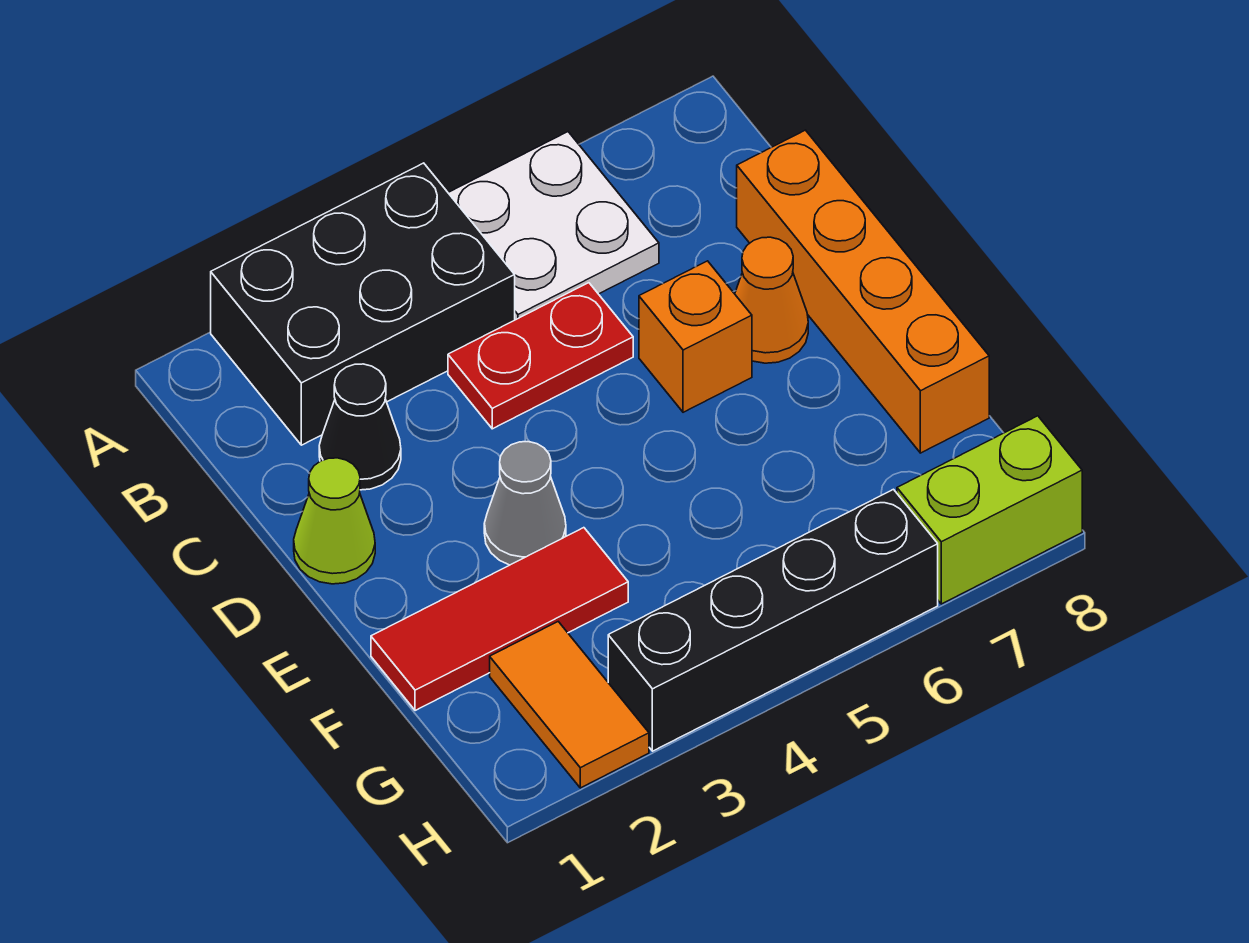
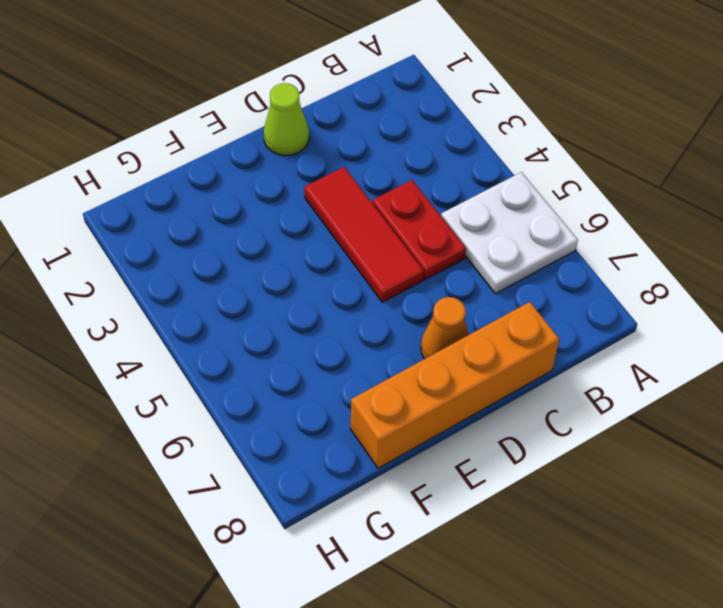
red 1x3 tile [304,167,424,302] -> red 1x3 tile moved to [371,528,628,711]
none -> black 2x3 brick [211,163,515,445]
none -> black 1x1 cone [319,364,401,490]
none -> orange 1x1 brick [639,261,752,412]

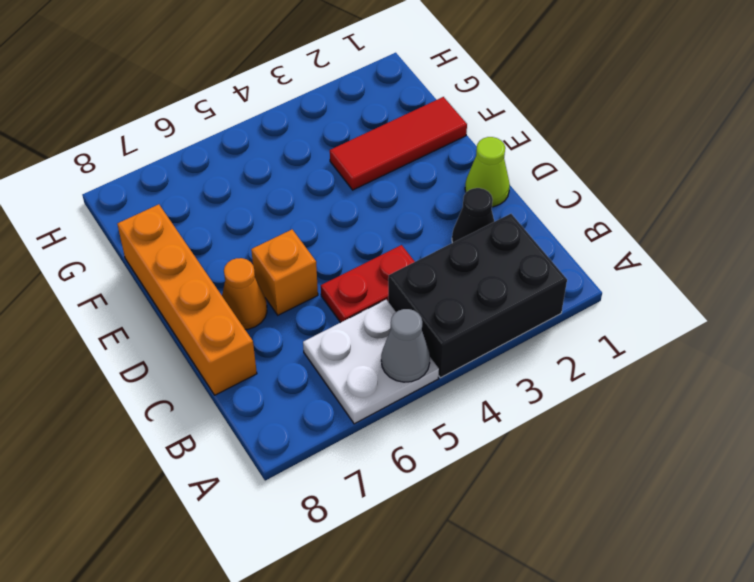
grey 1x1 cone [381,309,430,382] -> grey 1x1 cone moved to [484,442,566,565]
none -> orange 1x2 tile [490,622,649,788]
none -> black 1x4 brick [608,489,938,751]
none -> lime 1x2 brick [897,416,1082,604]

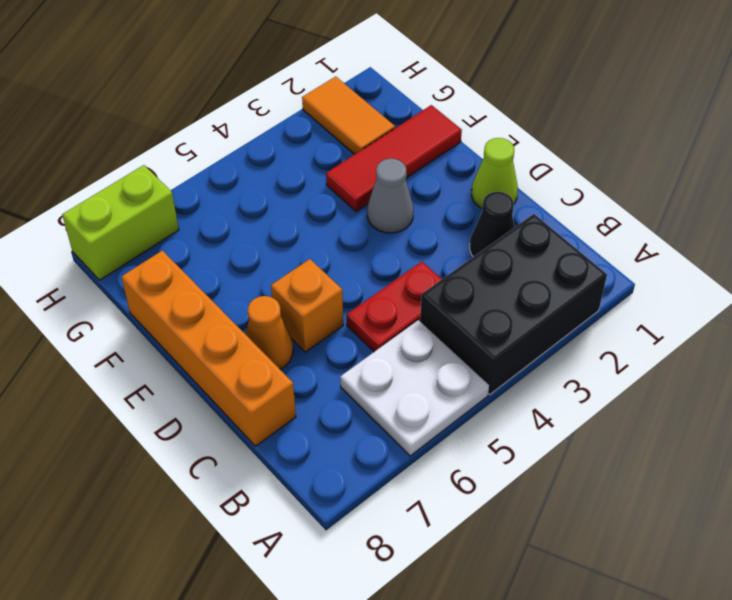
none -> black 1x4 brick [608,489,938,751]

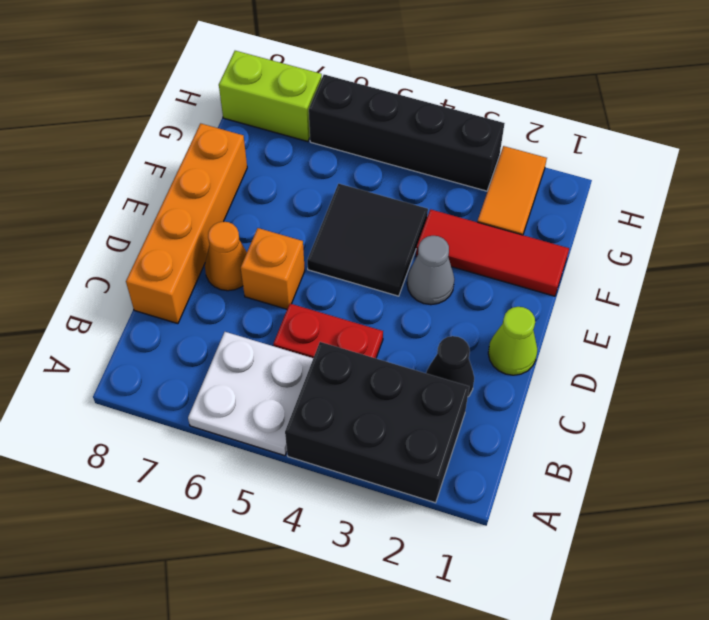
black 2x2 tile [307,184,428,296] -> none

